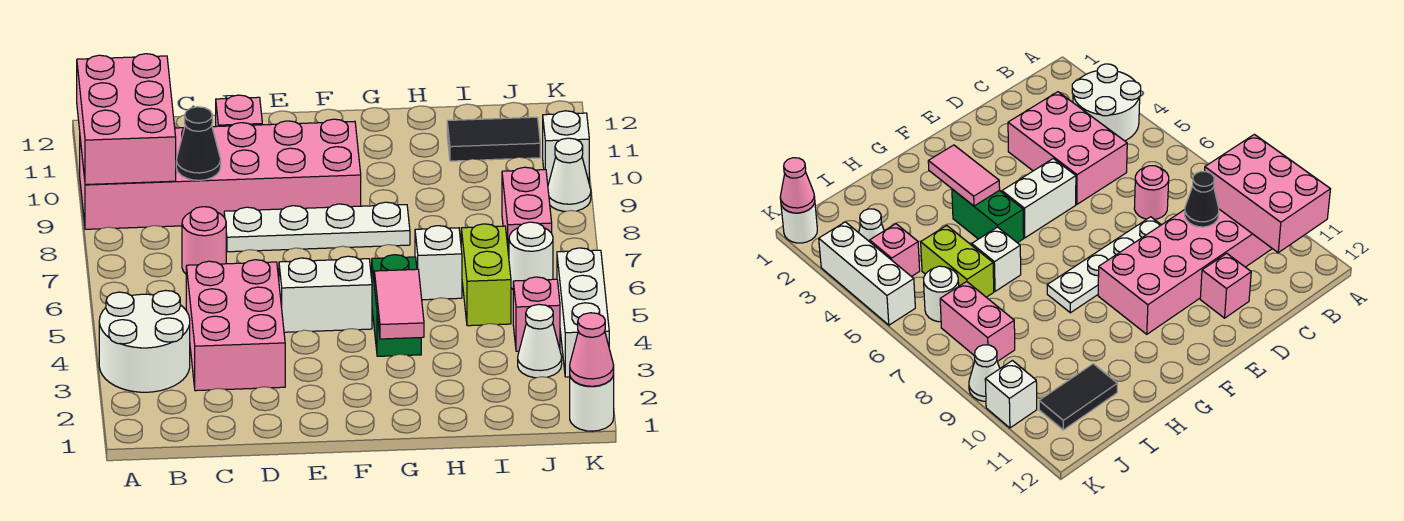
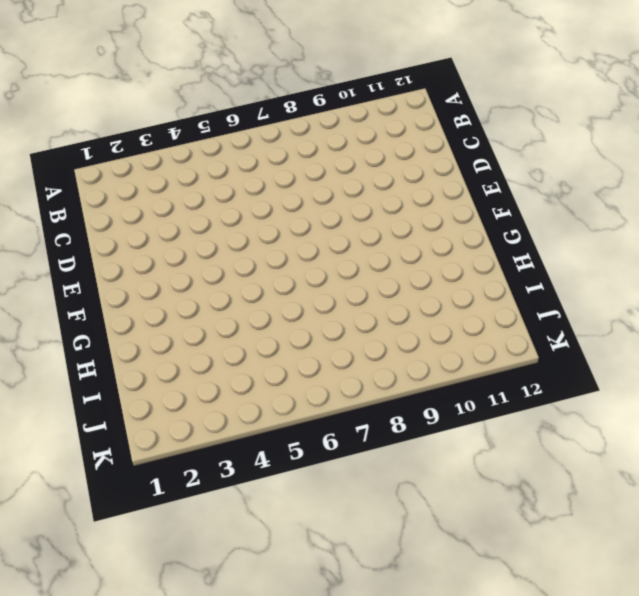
none -> white 2x2 round brick [99,290,190,392]
none -> pink 2x6 brick [80,119,361,229]
none -> pink 2x3 brick [186,260,285,391]

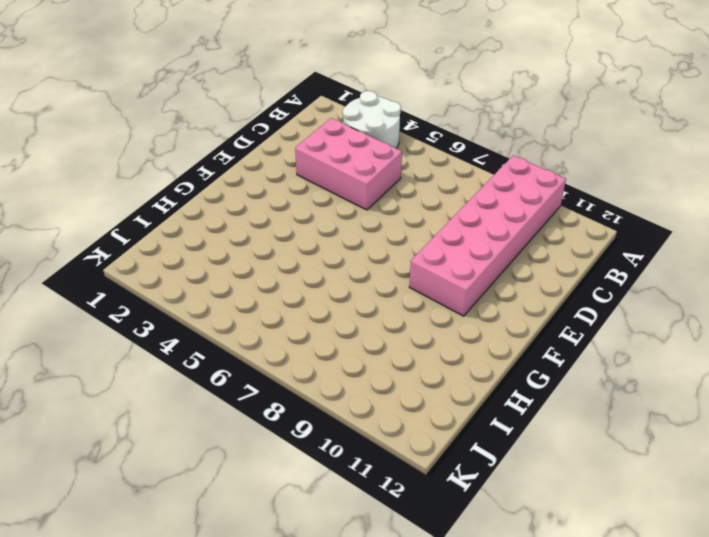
none -> pink 1x1 round brick [182,207,226,274]
none -> white 1x4 plate [224,202,410,252]
none -> pink 1x1 brick [216,95,262,127]

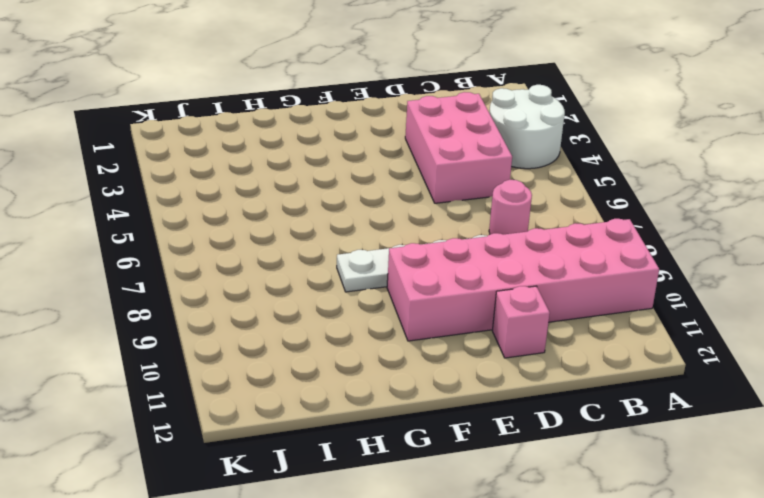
none -> white 1x2 brick [279,256,372,332]
none -> green 1x2 brick [372,255,421,356]
none -> white 1x1 brick [415,226,462,300]

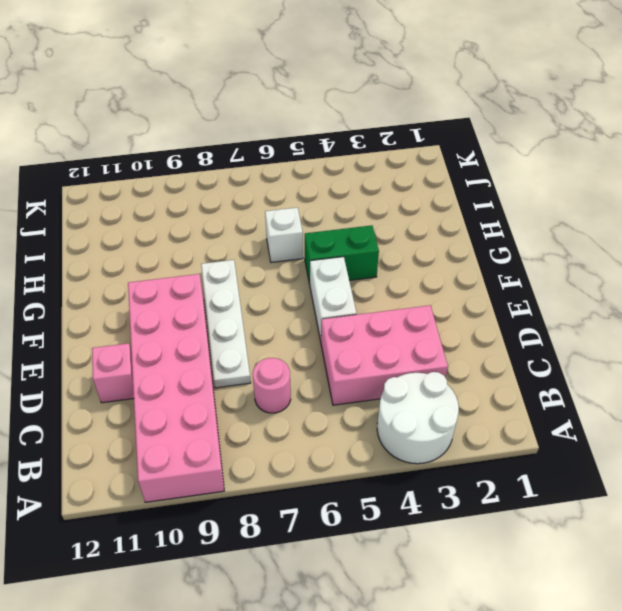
none -> lime 1x2 brick [461,224,511,326]
none -> black 1x2 tile [447,117,540,161]
none -> white 1x1 cone [518,304,562,378]

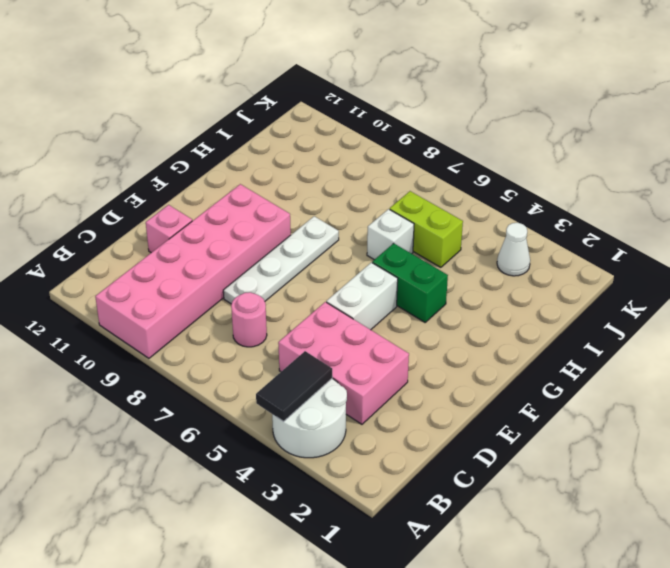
black 1x2 tile [256,351,332,422] -> black 1x2 tile moved to [447,117,540,161]
none -> pink 1x1 brick [513,277,560,351]
none -> white 1x1 round brick [509,222,553,289]
none -> pink 1x2 brick [502,167,552,255]

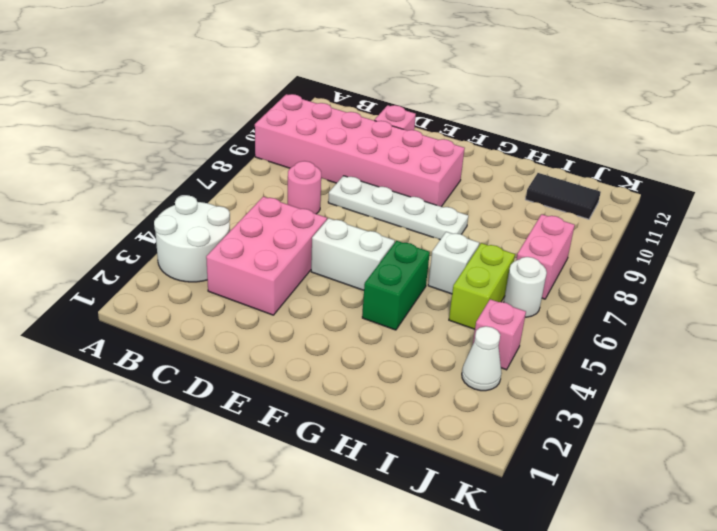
none -> white 1x1 round brick [570,374,614,431]
none -> white 1x3 brick [557,248,609,377]
none -> white 1x1 cone [548,138,591,212]

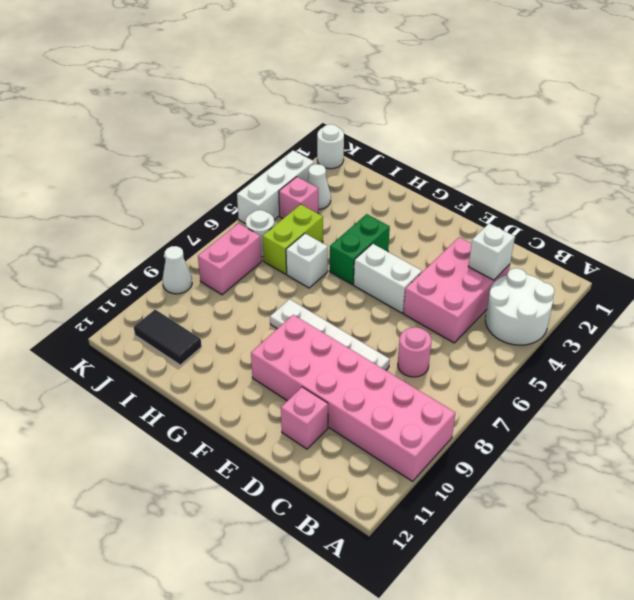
white 1x1 brick [468,223,515,280] -> white 1x1 brick moved to [543,111,589,184]
none -> pink 2x3 brick [77,54,176,185]
none -> black 1x1 cone [176,107,221,180]
none -> pink 1x2 tile [374,269,424,339]

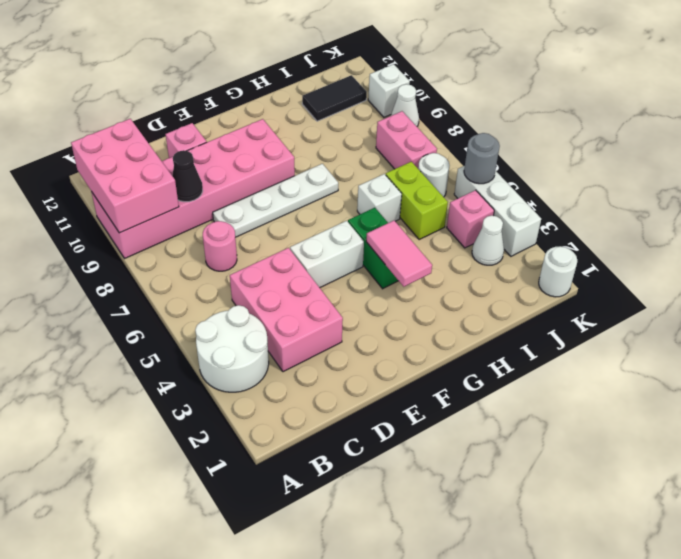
grey 1x1 round brick [464,133,500,184] -> none
none -> pink 1x1 cone [570,313,614,386]

